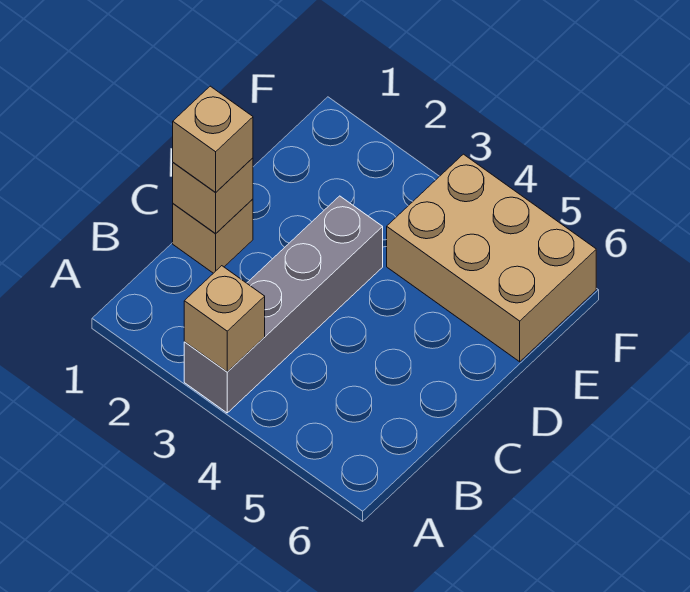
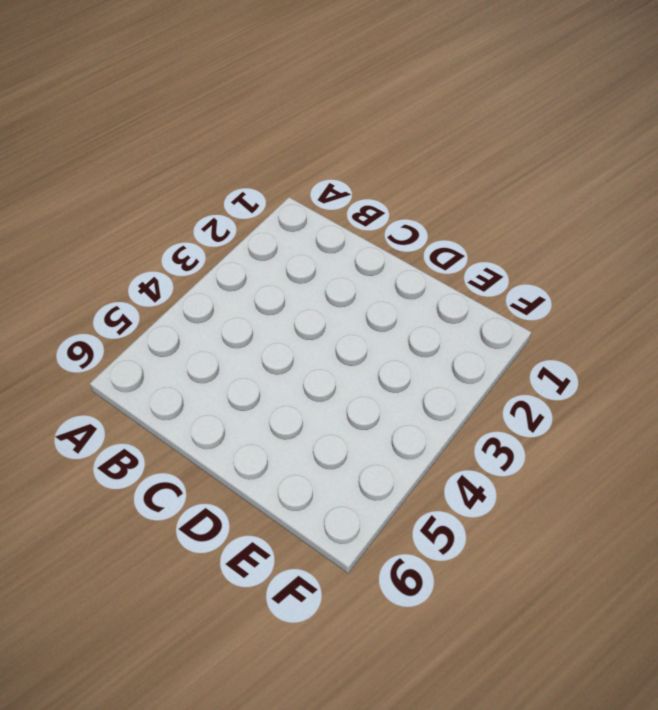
none -> grey 1x4 brick [184,196,383,413]
none -> tan 1x1 brick [173,199,253,273]

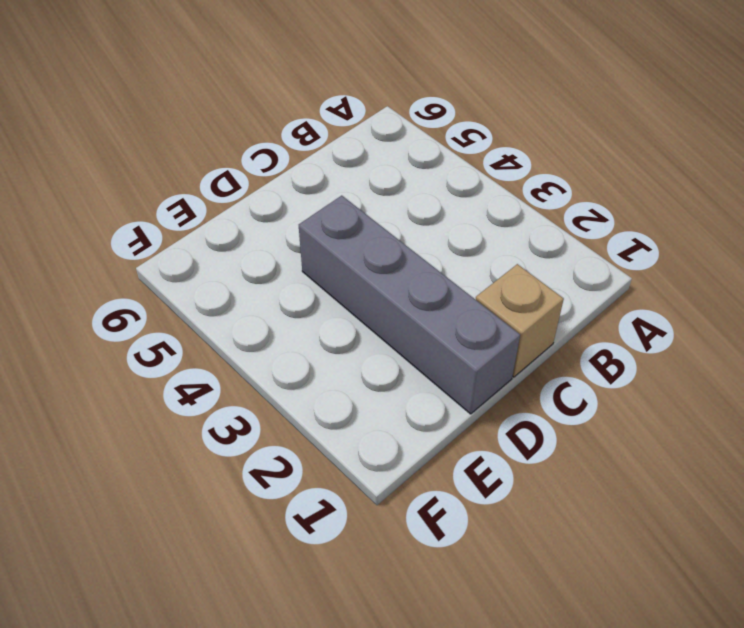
grey 1x4 brick [299,196,520,414] -> grey 1x4 brick turned to [184,196,383,413]
none -> tan 2x3 brick [387,154,596,362]
none -> tan 1x1 brick [184,266,265,372]

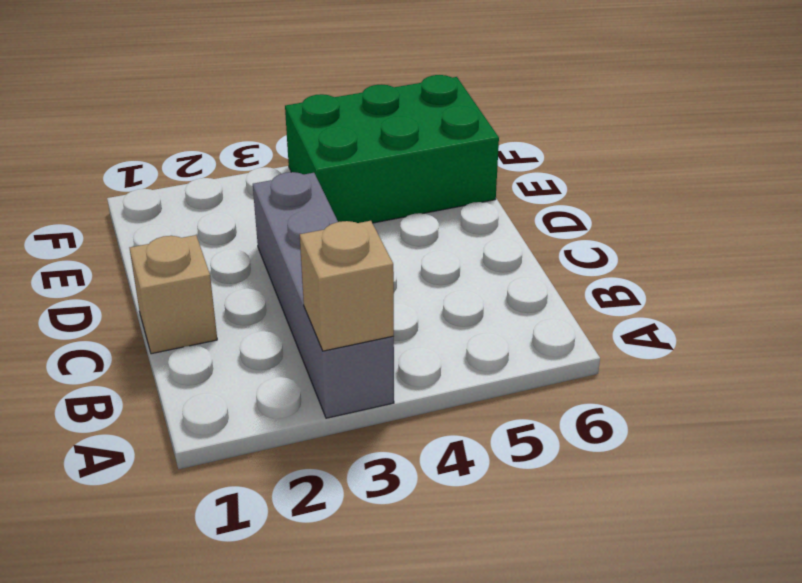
green 2x3 brick [285,75,499,223] -> tan 2x3 brick [387,154,596,362]
none -> tan 1x1 brick [173,158,253,233]
none -> tan 1x1 brick [173,86,253,192]

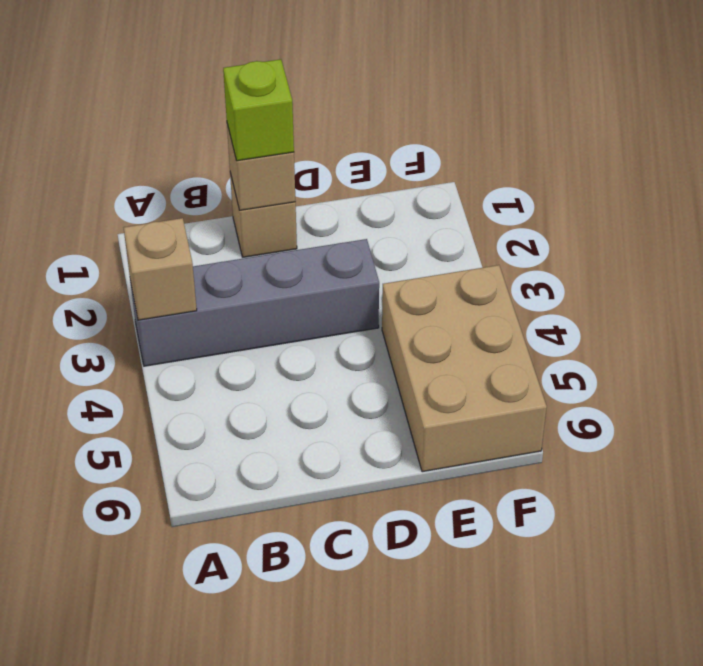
lime 1x1 brick [223,59,294,161] -> tan 1x1 brick [173,86,253,192]

